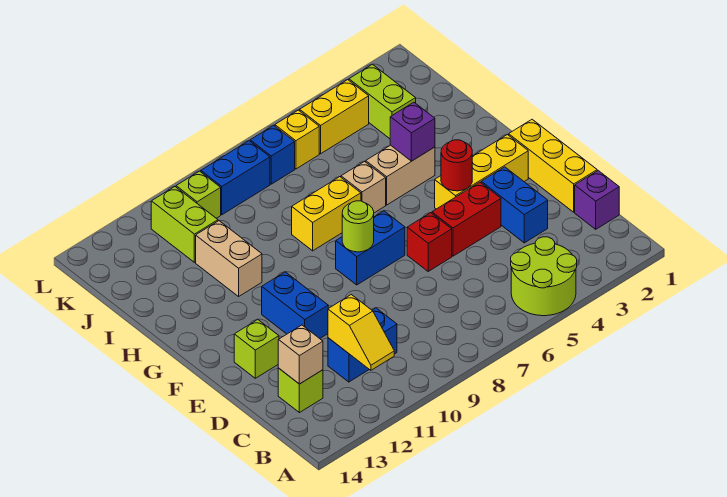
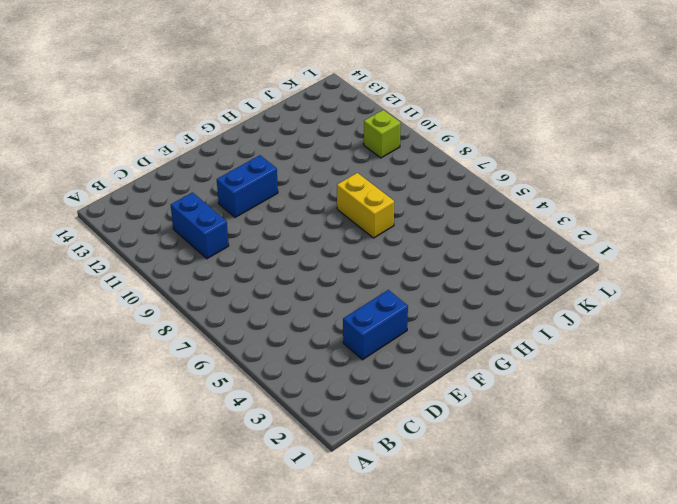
none -> lime 2x2 round brick [511,237,577,316]
none -> purple 1x1 brick [575,171,619,229]
none -> lime 1x1 brick [278,368,323,413]

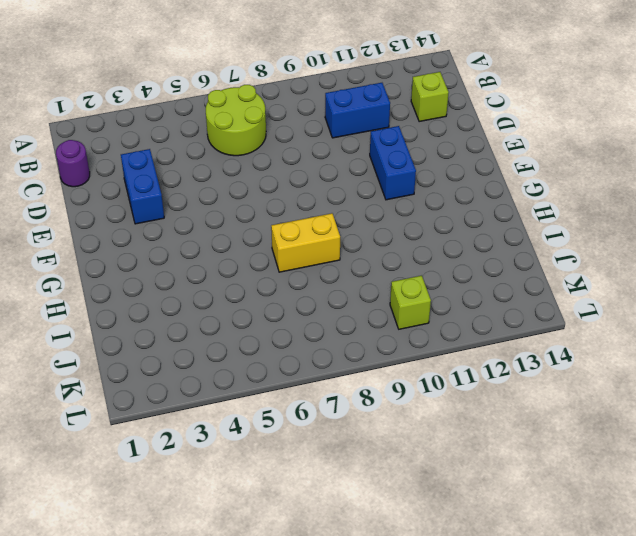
lime 2x2 round brick [206,85,266,156] -> lime 2x2 round brick moved to [511,237,577,316]
purple 1x1 round brick [56,140,90,187] -> purple 1x1 brick [575,171,619,229]
none -> yellow 1x3 brick [509,119,597,212]
none -> red 1x2 brick [432,182,501,256]
none -> red 1x1 brick [407,213,452,271]

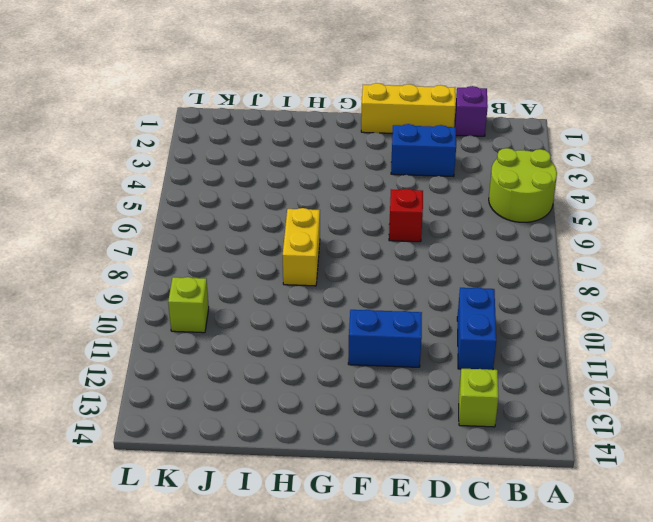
none -> red 1x2 brick [432,182,501,256]
none -> lime 1x1 brick [234,320,279,378]
none -> yellow 1x3 brick [435,135,528,209]

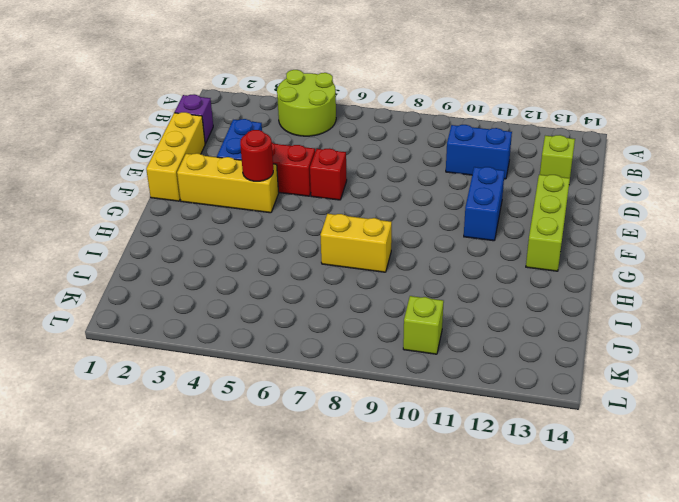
lime 1x3 brick [526,175,570,271] -> lime 1x1 brick [234,320,279,378]
none -> blue 1x2 brick [336,211,405,285]
none -> tan 1x2 brick [366,145,435,205]
none -> tan 1x1 brick [341,161,386,213]

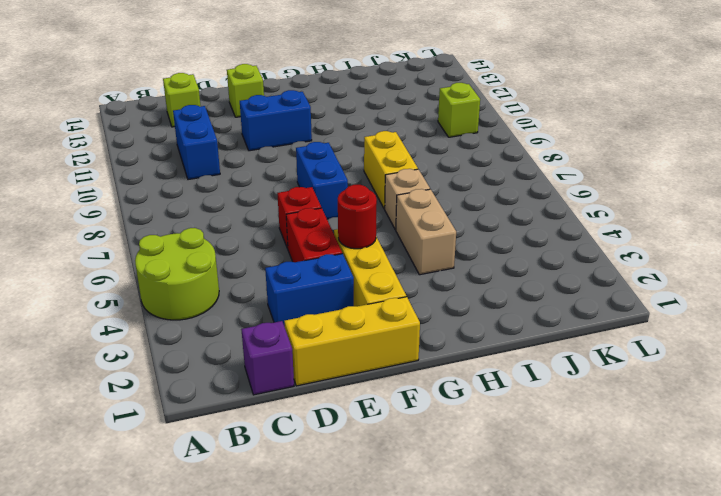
none -> tan 1x2 brick [196,221,262,296]
none -> lime 1x2 brick [349,64,416,139]
none -> lime 1x2 brick [151,187,218,262]

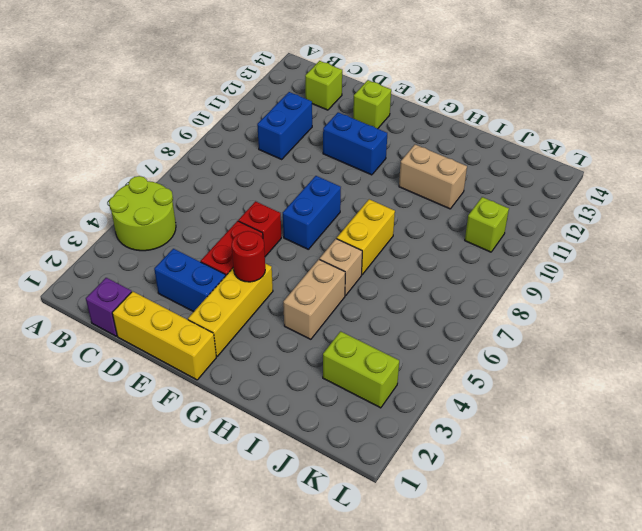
none -> lime 1x2 brick [151,187,218,262]
none -> yellow 1x2 brick [300,80,369,154]
none -> yellow 1x1 brick [275,110,319,169]

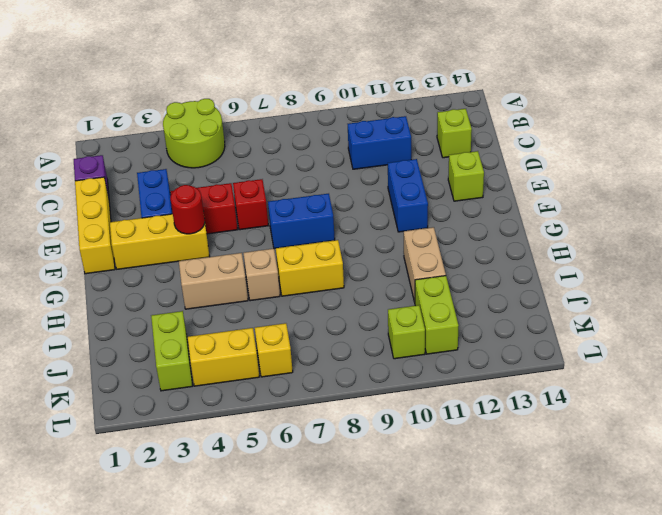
none -> blue 1x1 brick [250,125,295,184]
none -> blue 1x2 brick [201,141,270,215]
none -> yellow 1x2 slope [328,295,394,370]

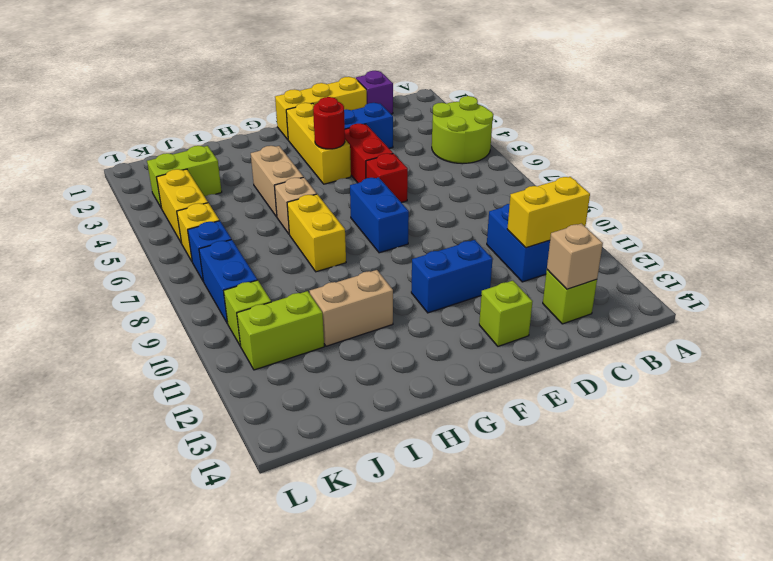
yellow 1x2 brick [507,177,590,248] -> yellow 1x2 slope [328,295,394,370]
none -> lime 1x1 round brick [342,201,374,252]
none -> purple 1x1 brick [390,102,435,161]

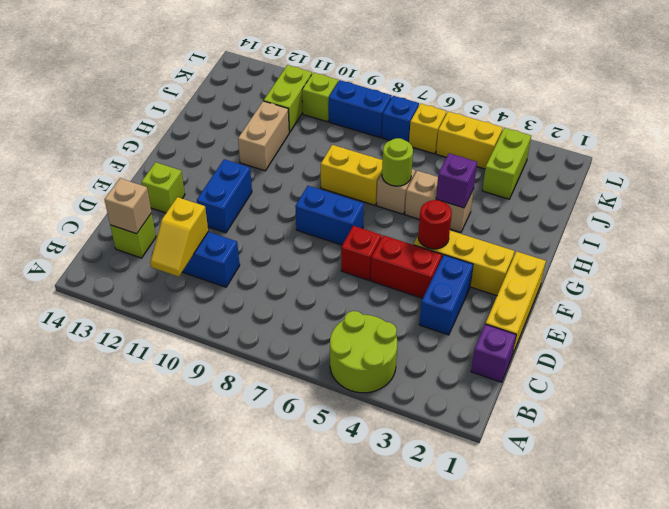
lime 1x1 round brick [382,138,413,186] -> lime 1x1 round brick moved to [342,201,374,252]

